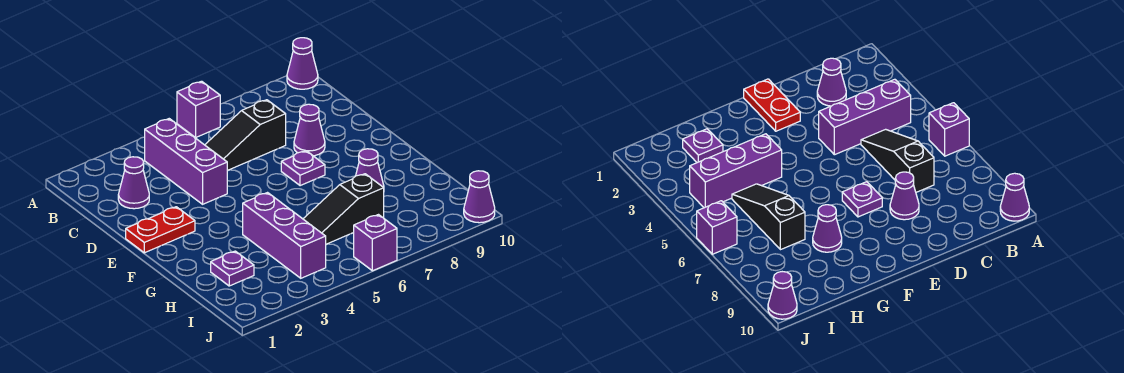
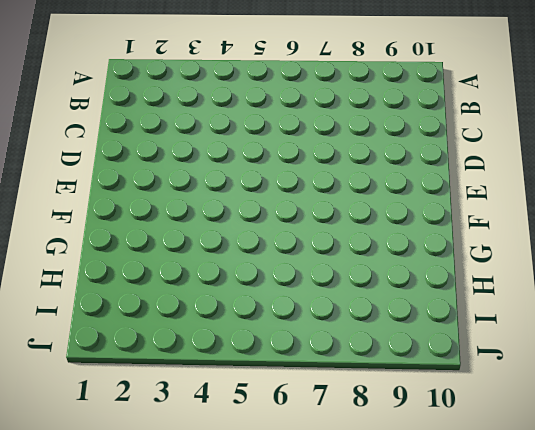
none -> purple 1x1 brick [177,81,220,137]
none -> purple 1x1 cone [287,38,318,89]
none -> purple 1x3 brick [145,119,227,204]

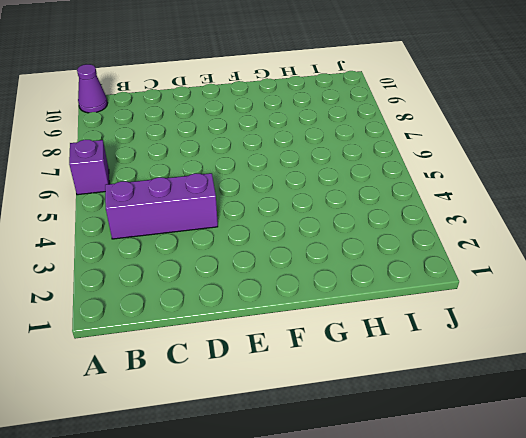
none -> purple 1x1 cone [118,157,149,209]
none -> black 1x3 slope [205,100,286,171]
none -> purple 1x1 cone [294,104,325,156]

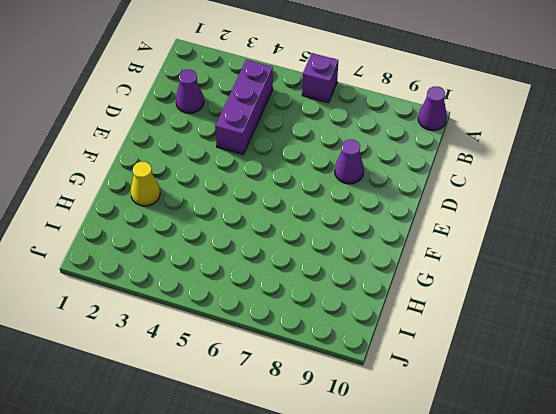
yellow 1x1 cone [131,162,160,206] -> none
none -> black 1x3 slope [205,100,286,171]
none -> red 1x2 plate [126,207,195,253]
none -> purple 1x1 plate [281,151,325,186]

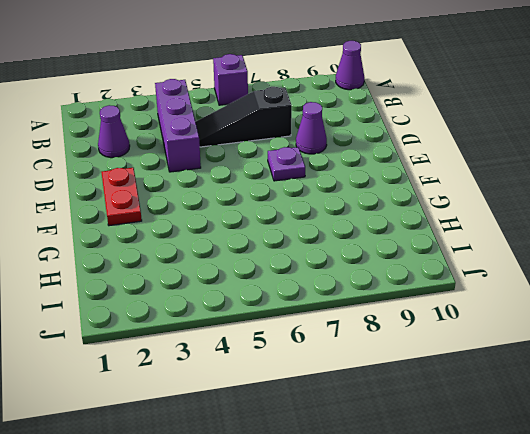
red 1x2 plate [101,168,142,226] -> red 1x2 plate turned to [126,207,195,253]
none -> purple 1x3 brick [243,193,326,278]
none -> purple 1x1 cone [356,149,384,187]
none -> purple 1x1 plate [211,251,254,286]

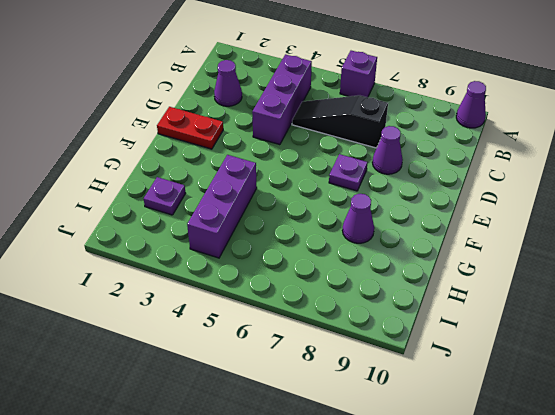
none -> black 1x3 slope [303,174,384,244]
none -> purple 1x1 brick [354,215,397,271]
none -> purple 1x1 cone [464,171,495,223]

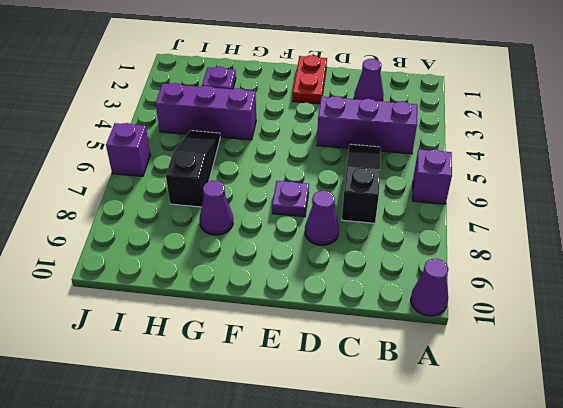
none -> purple 1x1 cone [464,171,495,223]

